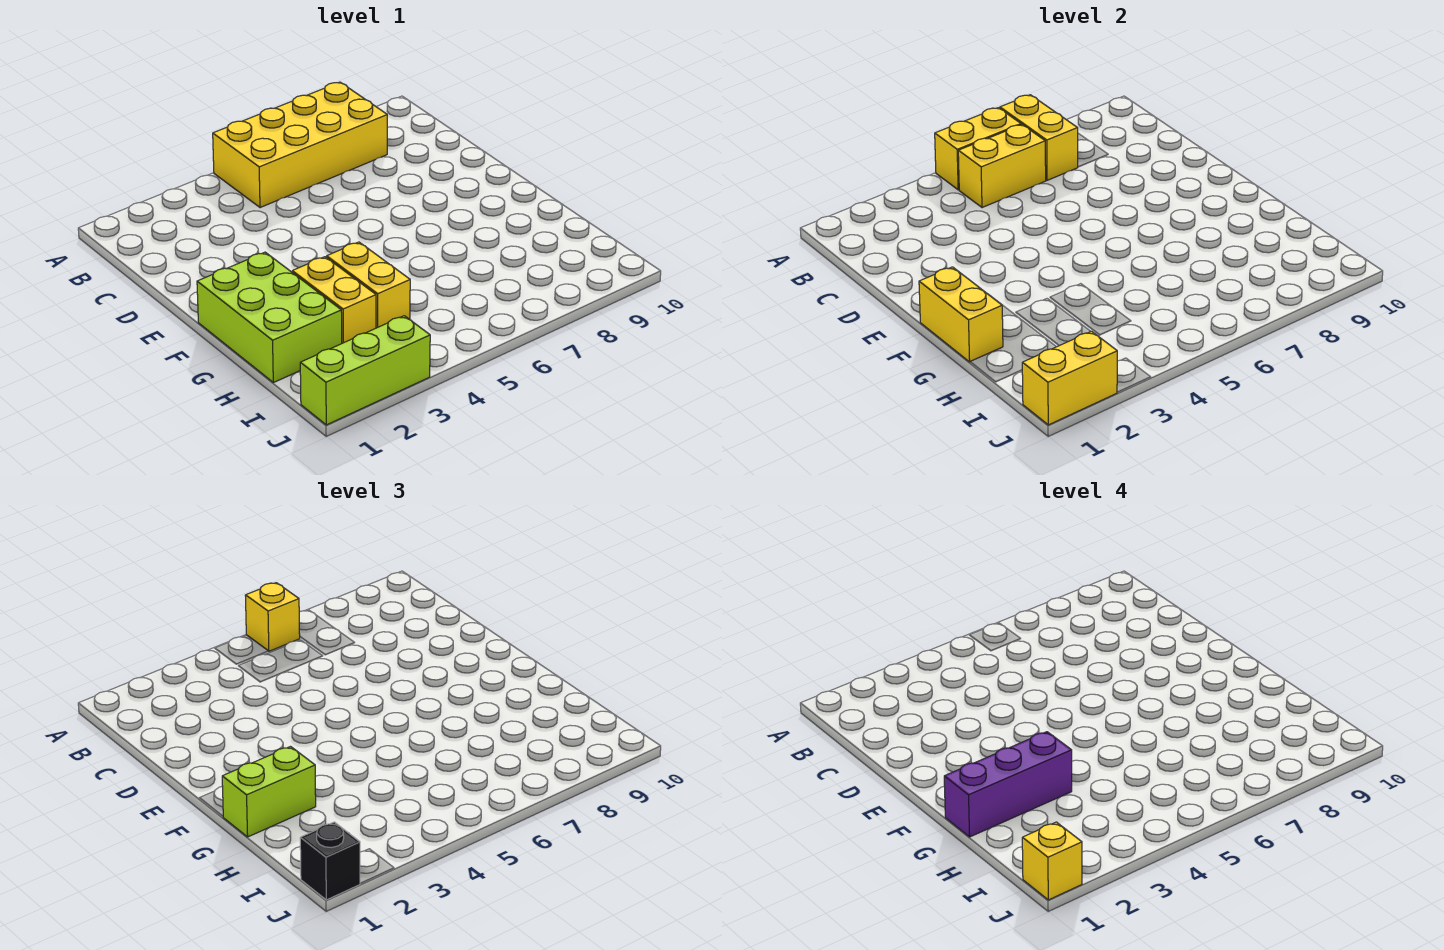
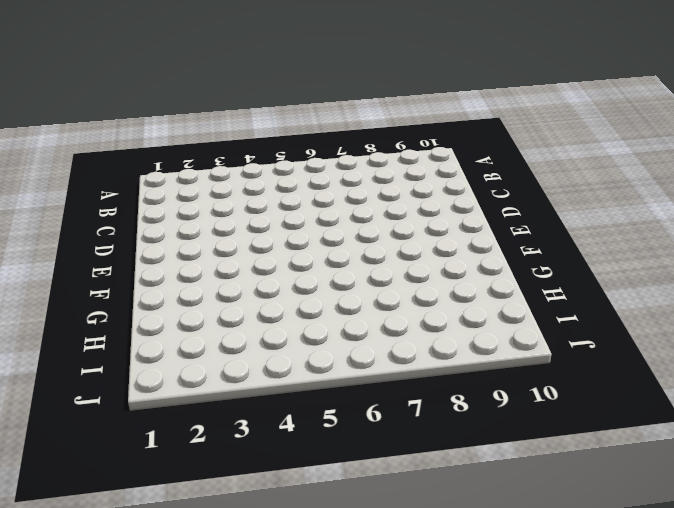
none -> yellow 2x4 brick [213,82,387,208]
none -> lime 2x3 brick [197,252,342,383]
none -> yellow 1x2 brick [292,257,376,343]

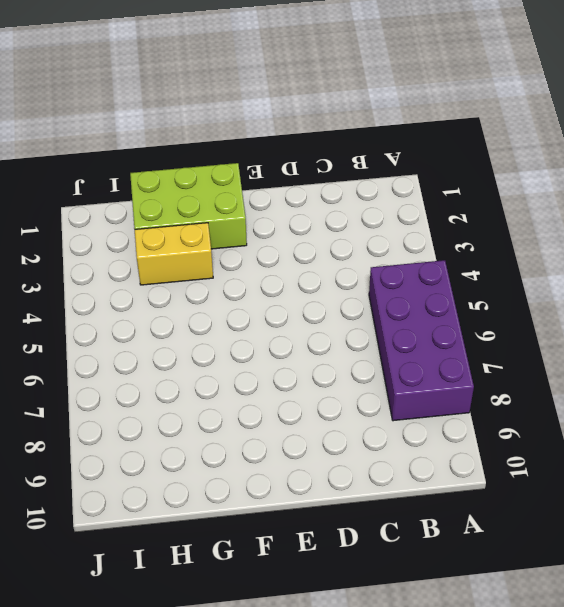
purple 2x4 brick [369,260,474,421] -> yellow 2x4 brick [213,82,387,208]
none -> yellow 1x2 brick [327,242,410,328]
none -> lime 1x3 brick [300,316,430,425]
none -> yellow 1x2 brick [935,108,1021,190]

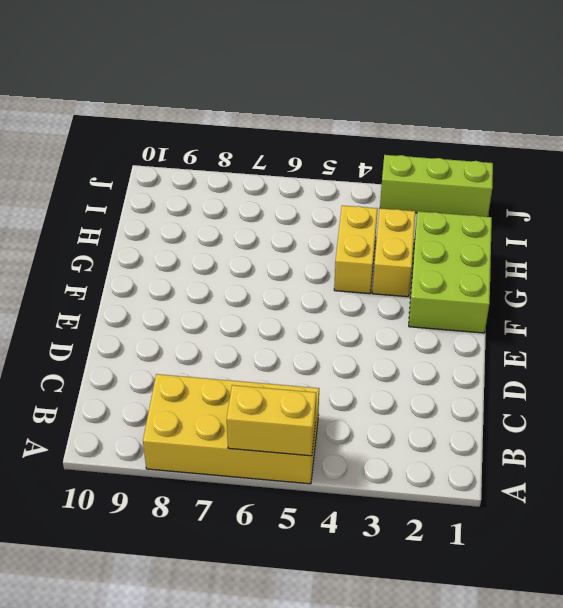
none -> yellow 1x2 brick [1000,95,1078,180]
none -> yellow 1x2 brick [958,125,1046,208]
none -> yellow 1x2 brick [919,267,1003,362]

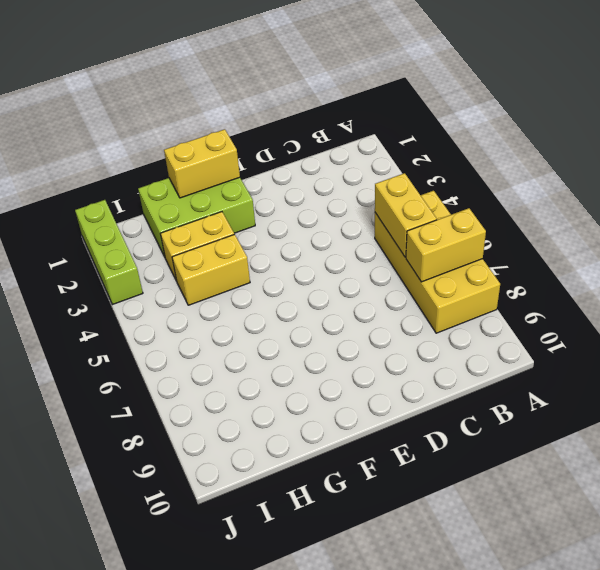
none -> yellow 1x2 brick [935,108,1021,190]
none -> yellow 1x2 brick [1022,331,1117,425]
none -> yellow 1x1 brick [245,583,300,651]

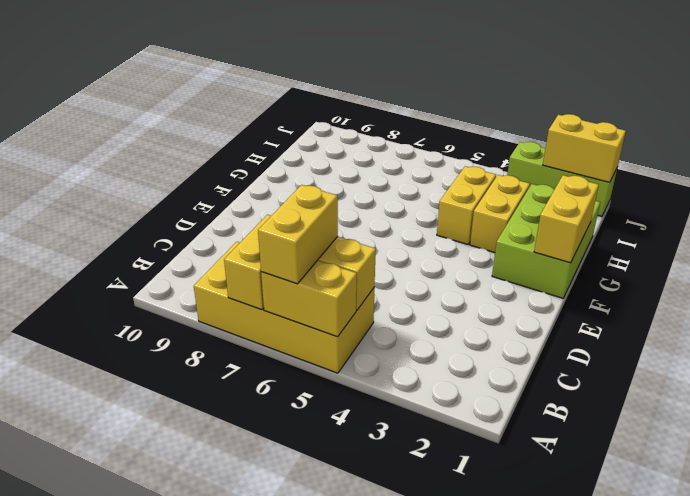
yellow 1x2 brick [258,185,338,284] -> yellow 1x1 brick [245,583,300,651]
none -> lime 1x2 brick [222,747,316,837]
none -> black 1x1 brick [300,822,360,900]
none -> purple 1x3 brick [944,732,1072,837]

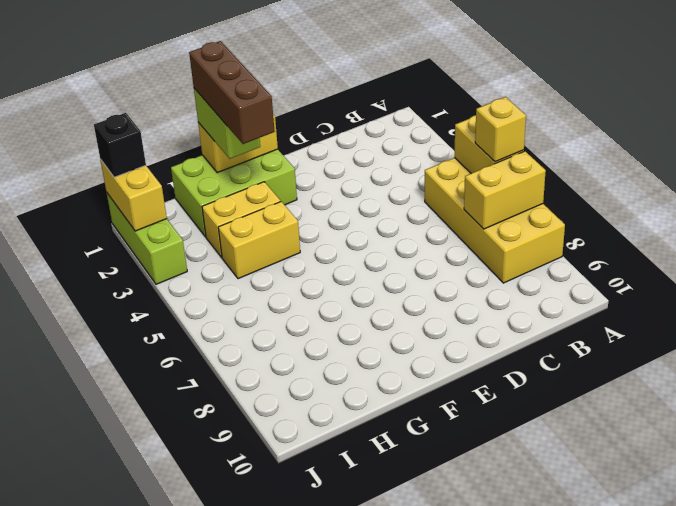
brown 1x3 brick [189,41,275,144] -> purple 1x3 brick [944,732,1072,837]
none -> yellow 1x2 brick [958,125,1046,208]
none -> yellow 1x1 brick [1022,822,1082,900]

